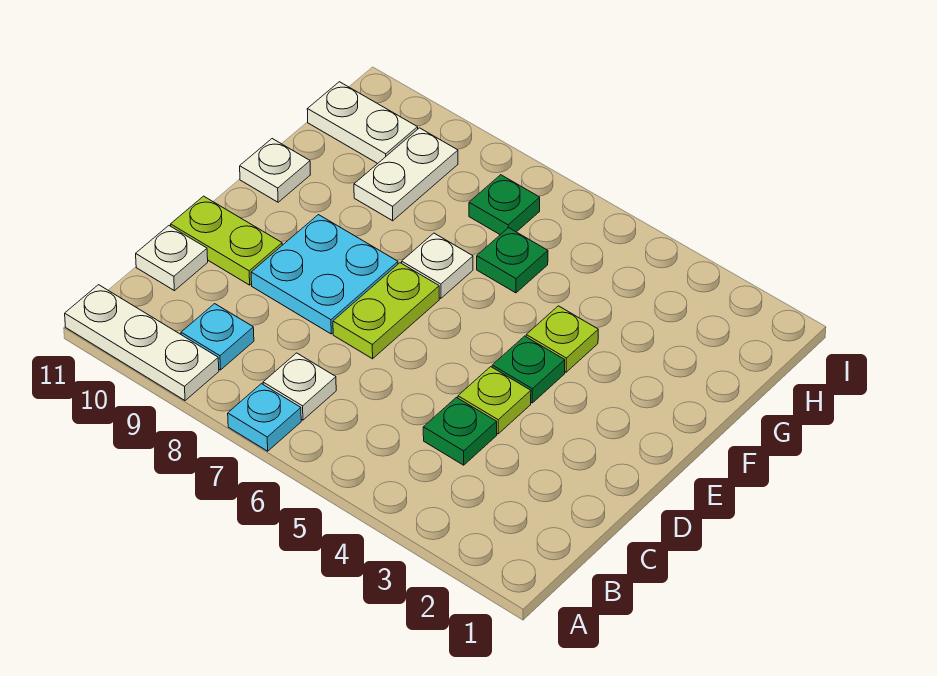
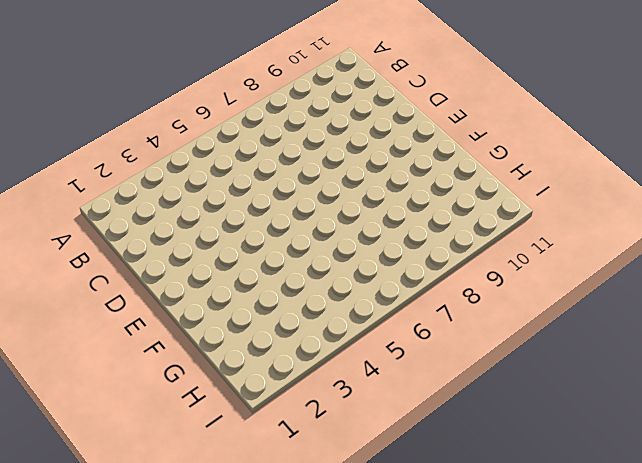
none -> cyan 1x1 plate [228,384,301,451]
none -> white 1x3 plate [65,285,219,401]
none -> white 1x1 plate [263,353,336,420]

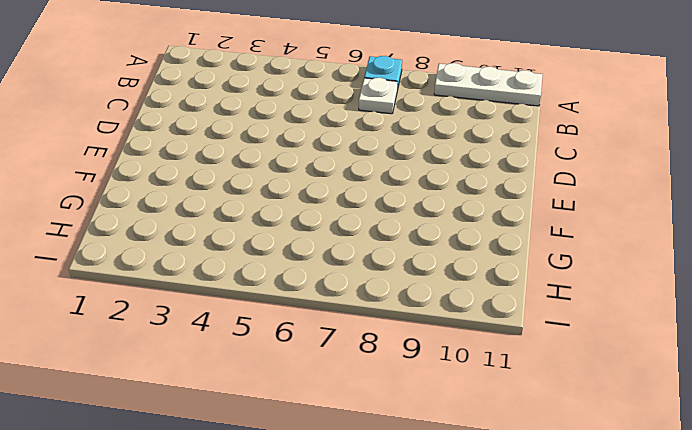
none -> cyan 1x1 plate [181,304,254,370]
none -> green 1x1 plate [423,397,497,465]
none -> white 1x1 plate [136,226,208,291]

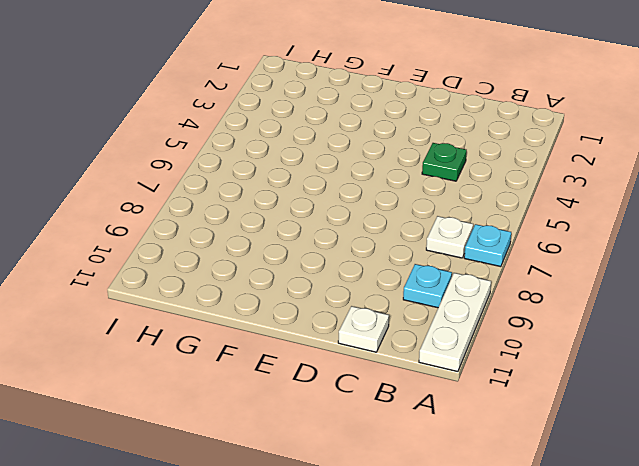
none -> lime 1x1 plate [458,367,531,434]
none -> lime 1x2 plate [333,263,439,359]
none -> cyan 2x2 plate [251,215,398,334]

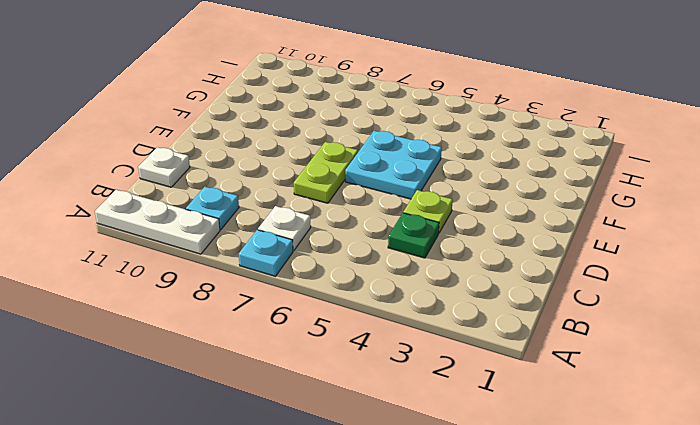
cyan 2x2 plate [345,131,442,199] -> cyan 2x2 plate moved to [251,215,398,334]
none -> lime 1x2 plate [171,196,282,285]
none -> green 1x1 plate [492,336,565,403]
none -> lime 1x1 plate [526,306,598,372]

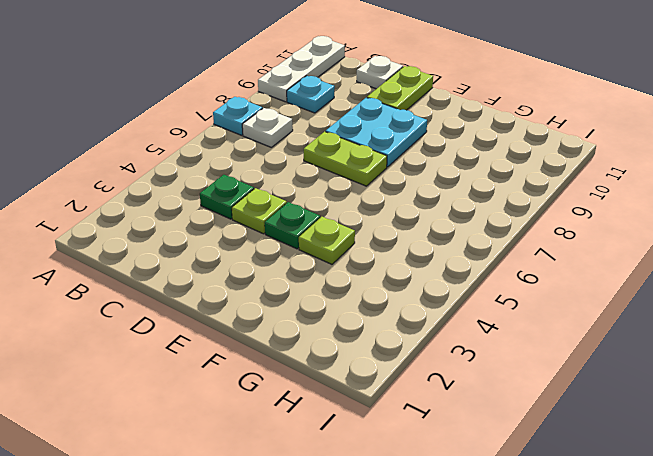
none -> white 1x1 plate [402,233,473,298]
none -> white 1x1 plate [240,139,310,202]
none -> green 1x1 plate [477,228,548,293]

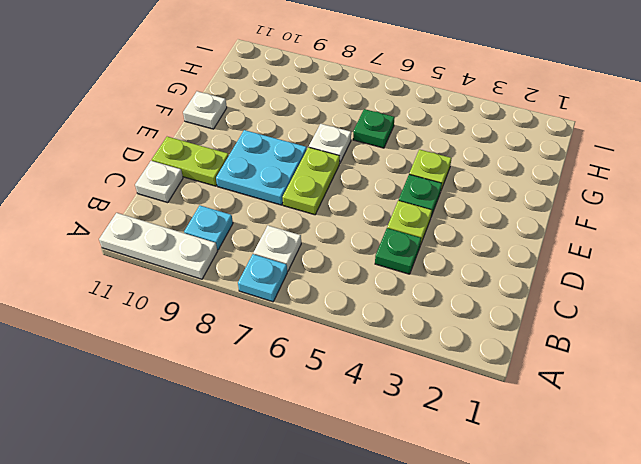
none -> white 1x2 plate [354,128,458,221]
none -> green 1x1 plate [469,175,540,235]
none -> white 1x2 plate [307,82,418,164]

